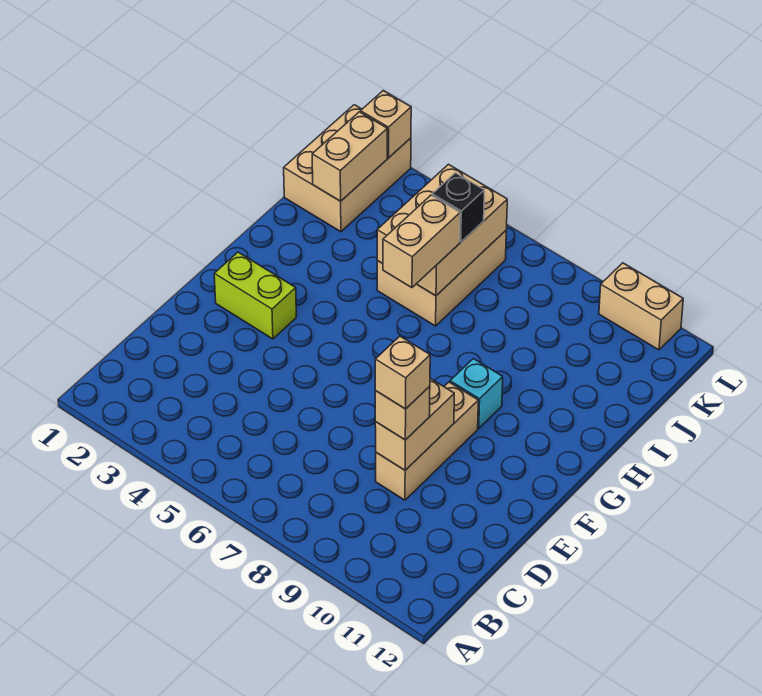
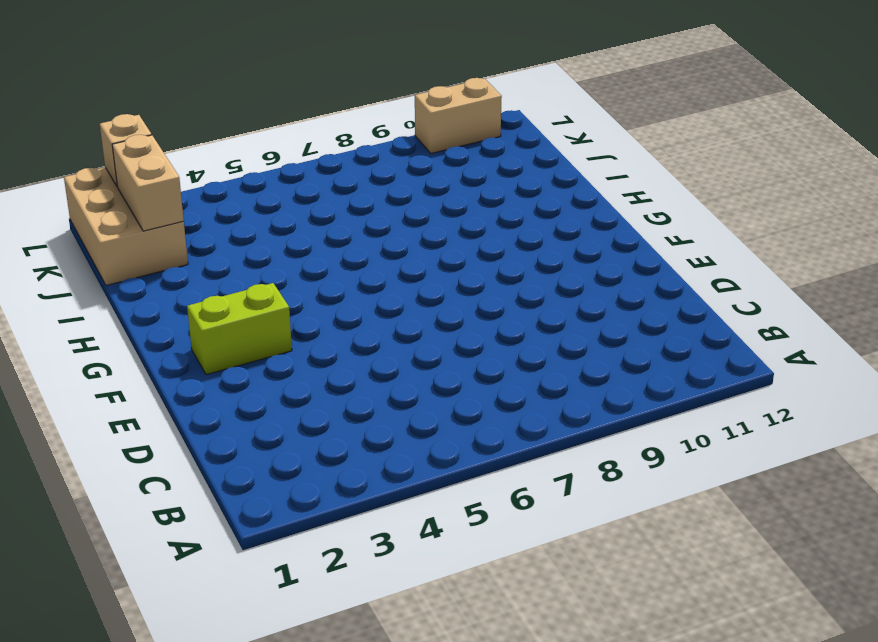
none -> tan 1x3 brick [376,382,478,500]
none -> cyan 1x1 brick [450,359,503,428]
none -> tan 2x3 brick [377,231,506,326]

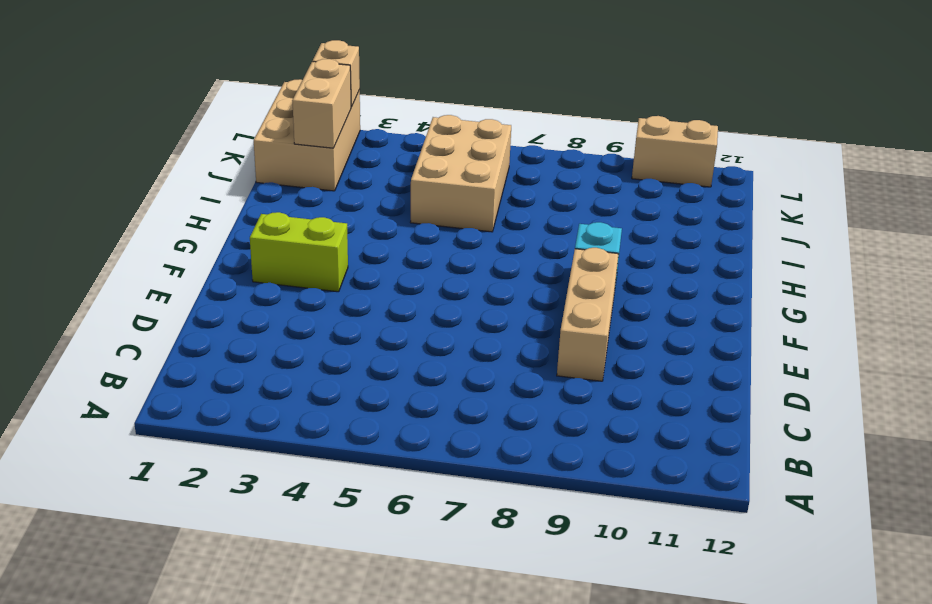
none -> tan 1x2 brick [375,378,454,470]
none -> tan 2x3 brick [377,164,507,296]
none -> tan 1x1 brick [375,386,430,440]

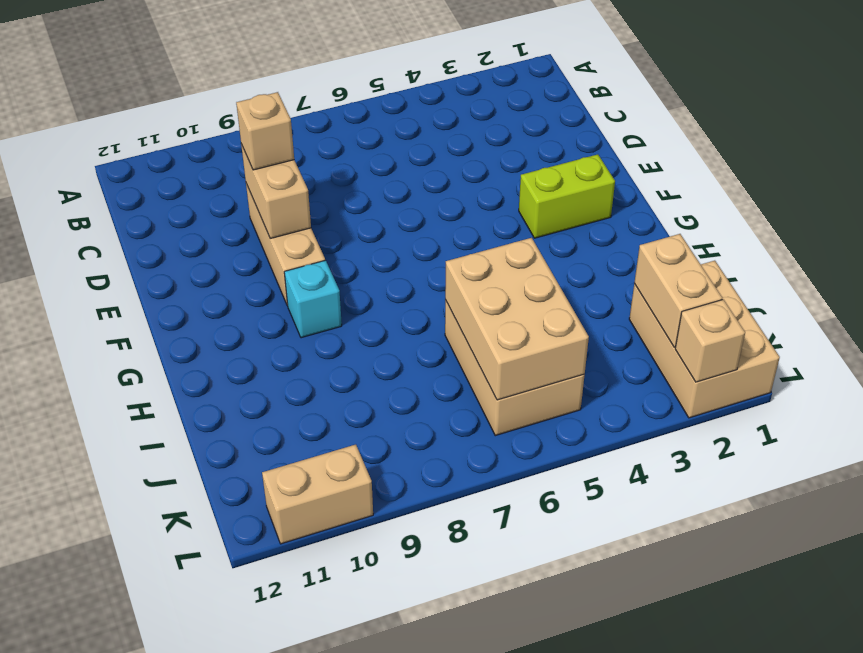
none -> tan 1x2 brick [383,195,460,288]
none -> black 1x1 brick [432,173,484,242]
none -> tan 1x1 brick [375,336,430,409]

